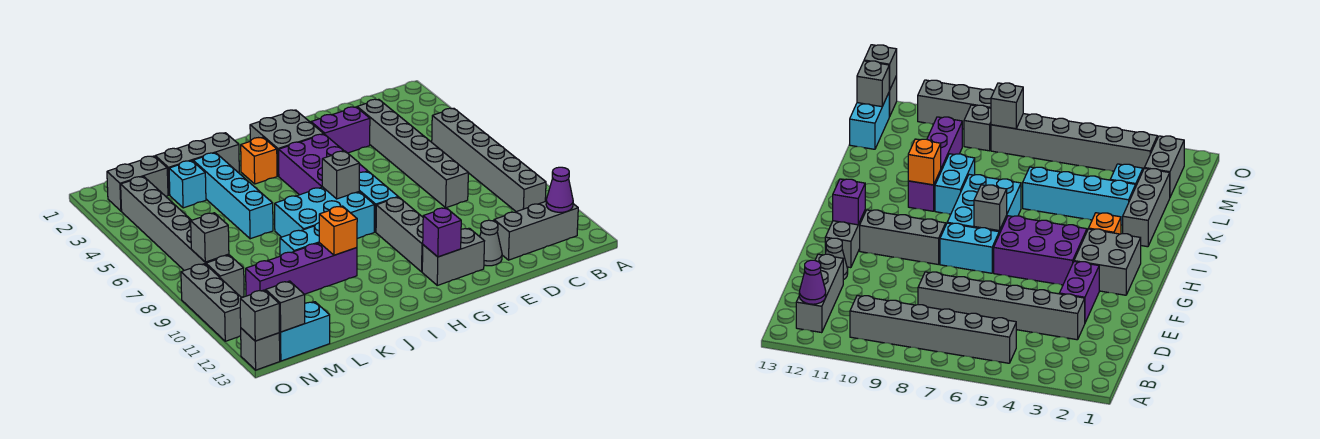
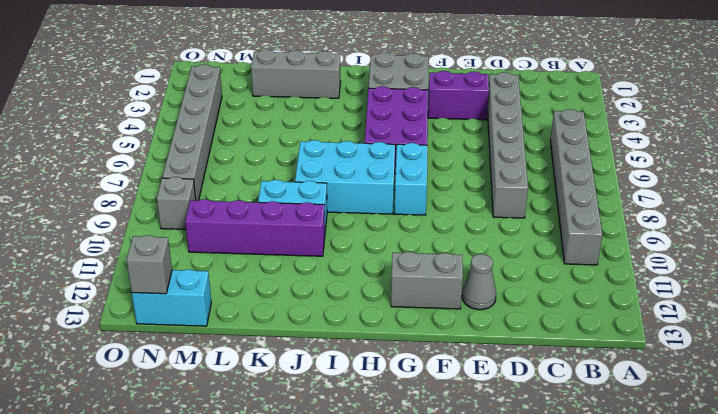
none -> grey 1x3 brick [494,201,578,260]
none -> grey 1x3 brick [376,197,423,272]
none -> orange 1x1 brick [241,137,277,184]
none -> cyan 1x4 brick [193,153,273,239]

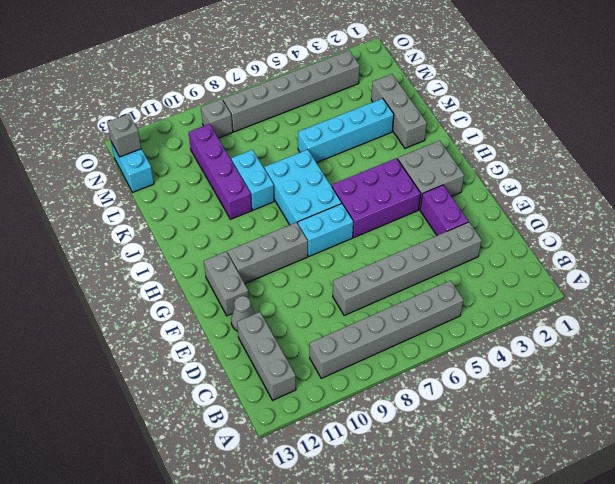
none -> orange 1x1 brick [241,137,277,184]
none -> cyan 1x1 brick [169,161,206,208]
none -> grey 1x2 brick [107,156,168,211]
none -> grey 1x3 brick [181,264,242,341]

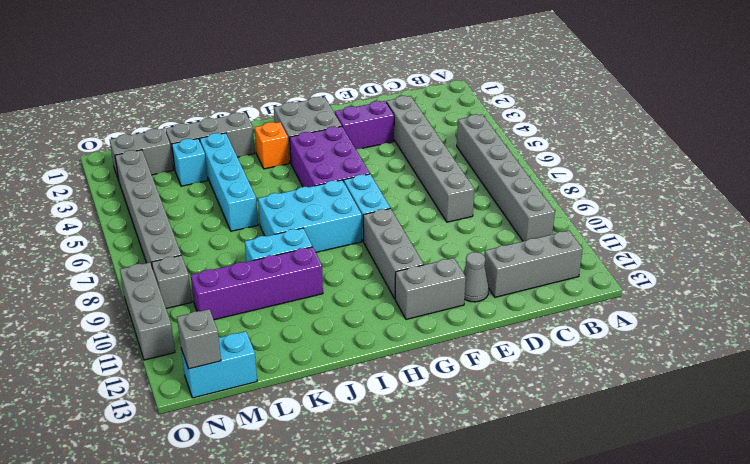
none -> grey 1x1 brick [241,328,280,370]
none -> purple 1x1 cone [546,167,573,212]
none -> purple 1x1 brick [423,208,461,257]
none -> grey 1x1 brick [322,151,359,199]

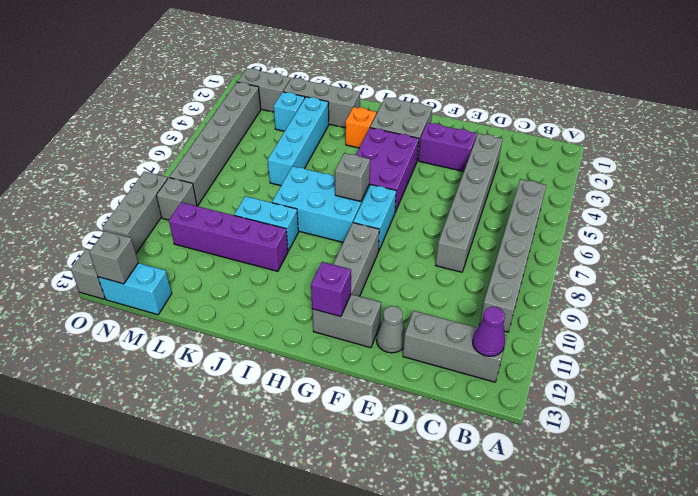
none -> orange 1x1 brick [319,206,357,255]
none -> grey 1x1 brick [191,213,229,262]
none -> grey 1x1 brick [240,290,279,341]

